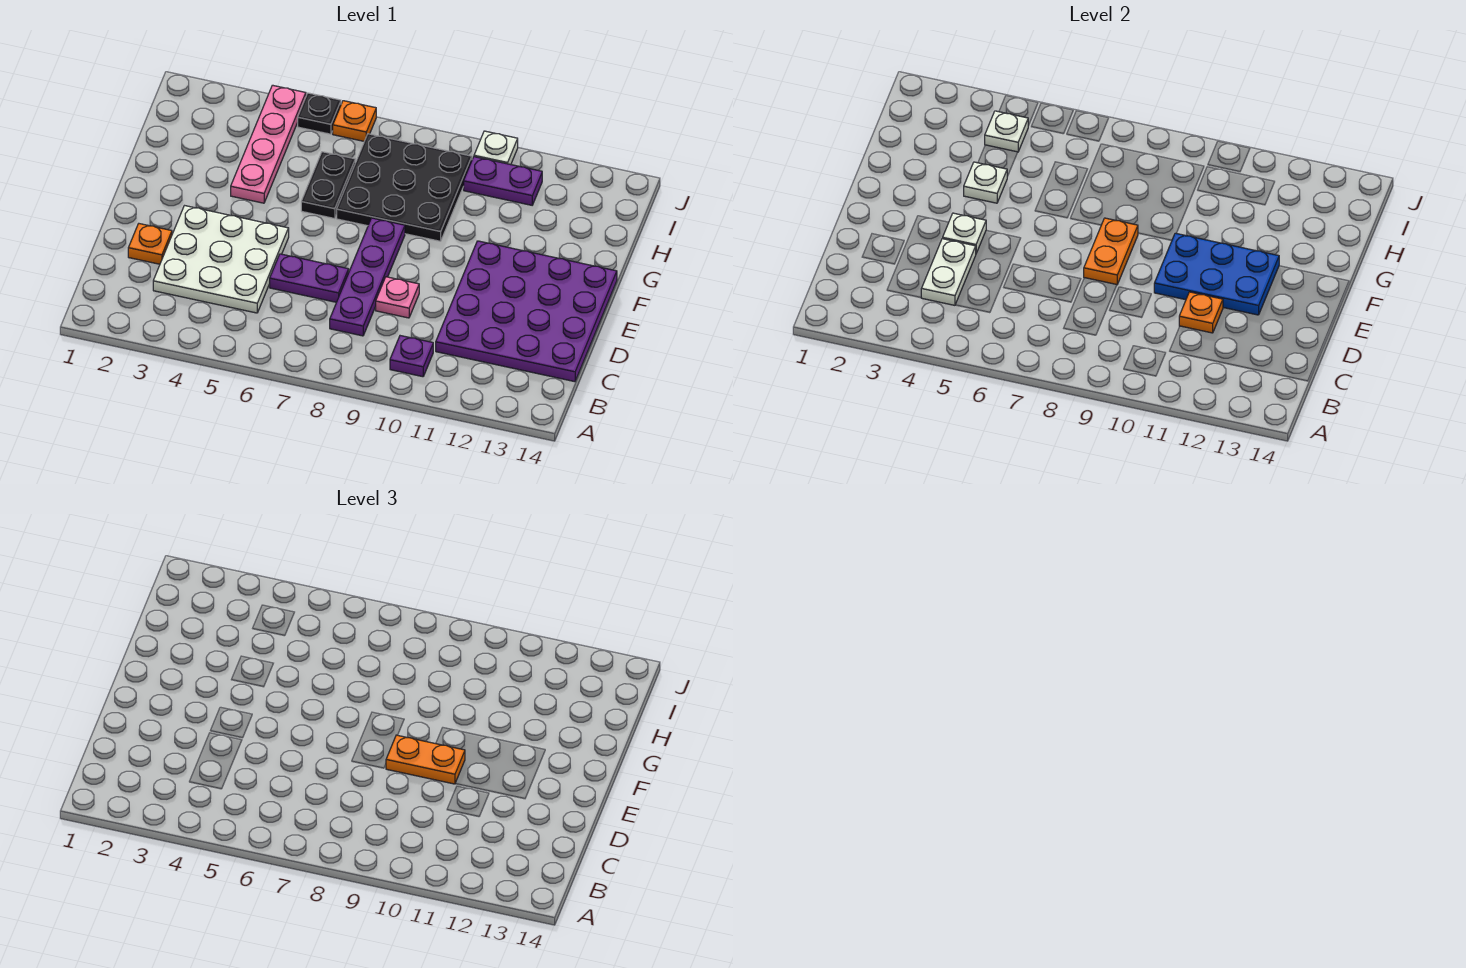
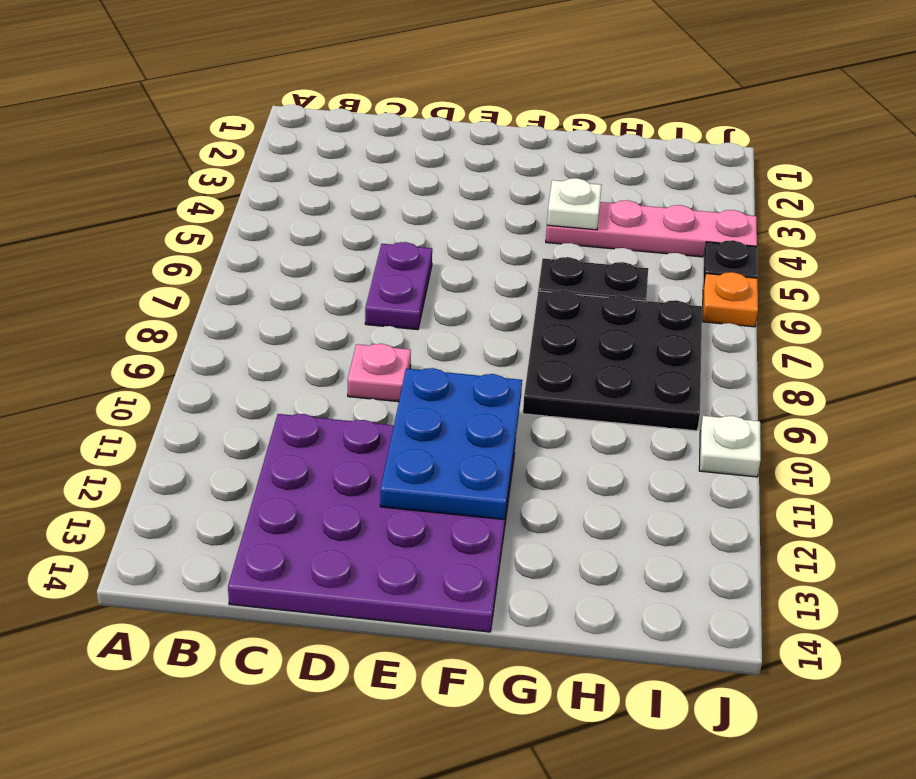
none -> purple 1x1 plate [390,336,433,377]
none -> white 3x3 plate [153,206,289,313]
none -> purple 1x4 plate [330,218,405,336]

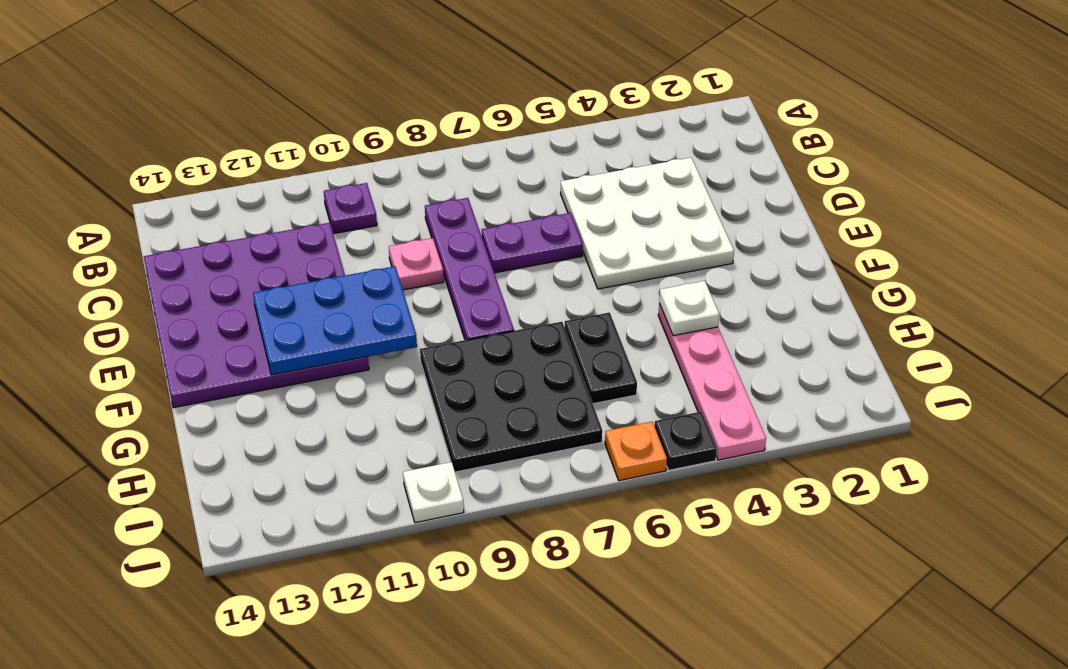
none -> orange 1x1 plate [128,224,172,264]
none -> purple 1x2 plate [464,157,542,205]
none -> white 1x2 plate [921,239,976,305]

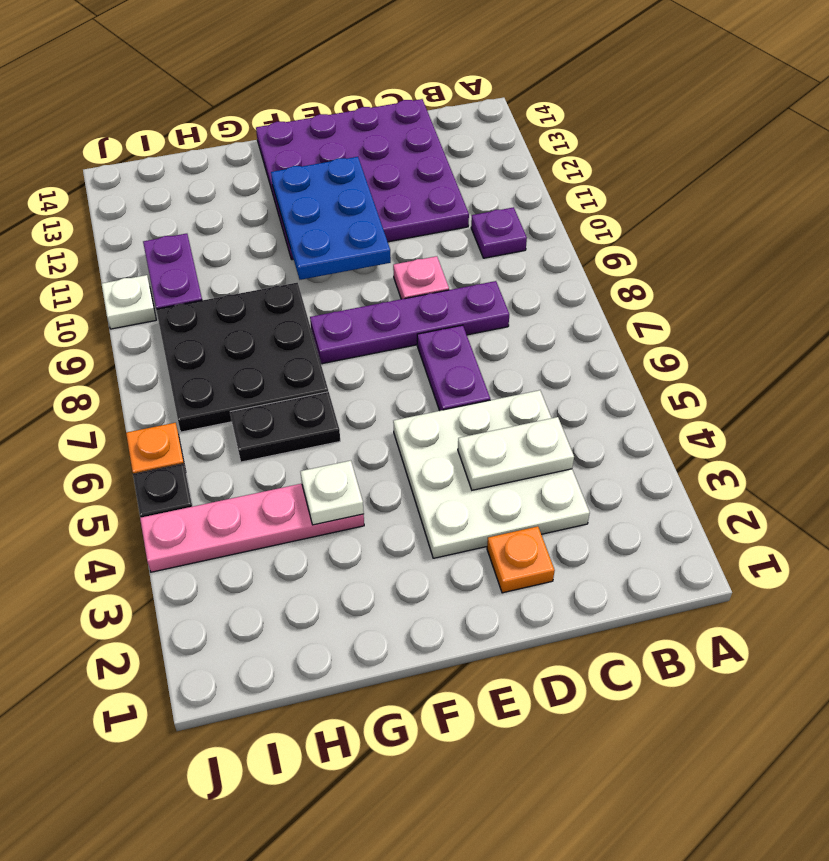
none -> orange 1x1 plate [1179,292,1223,333]
none -> white 1x1 plate [943,213,986,253]
none -> orange 1x2 plate [1084,218,1138,285]

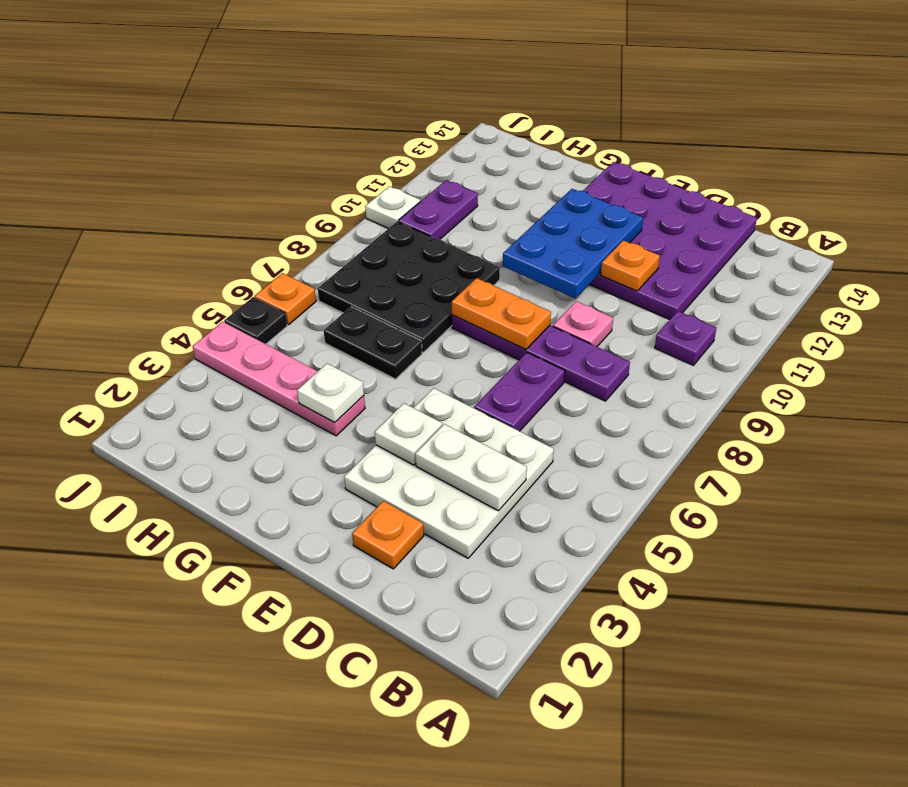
none -> white 1x1 plate [985,111,1029,152]
none -> orange 1x2 plate [386,735,465,784]

